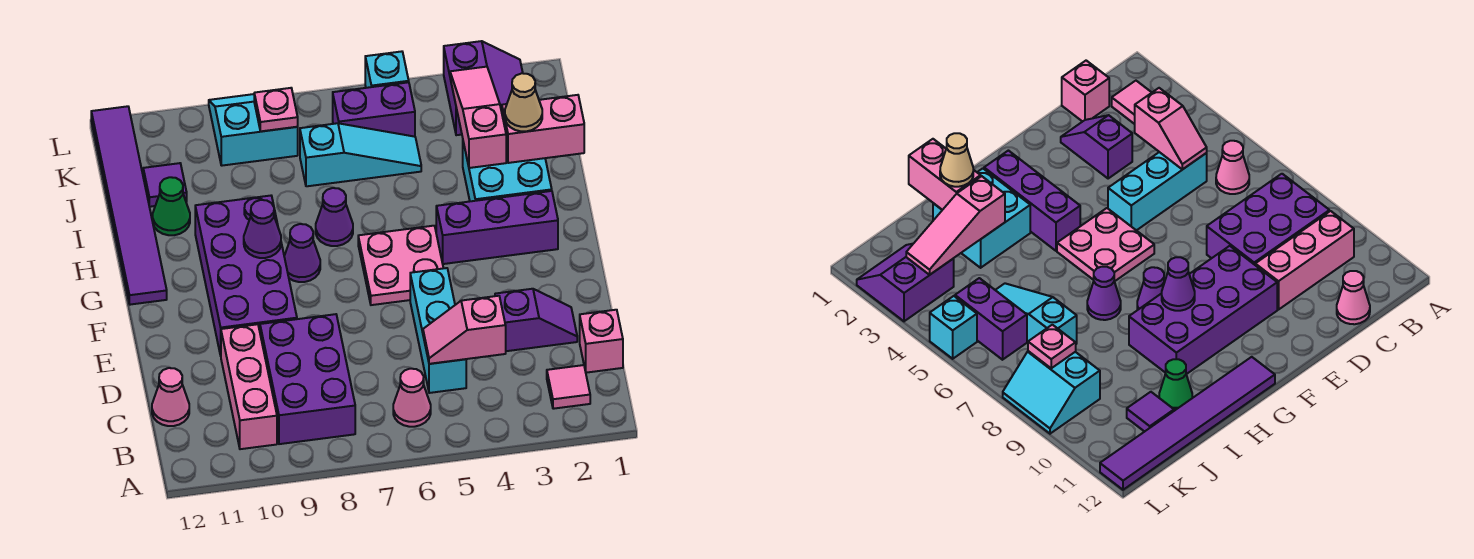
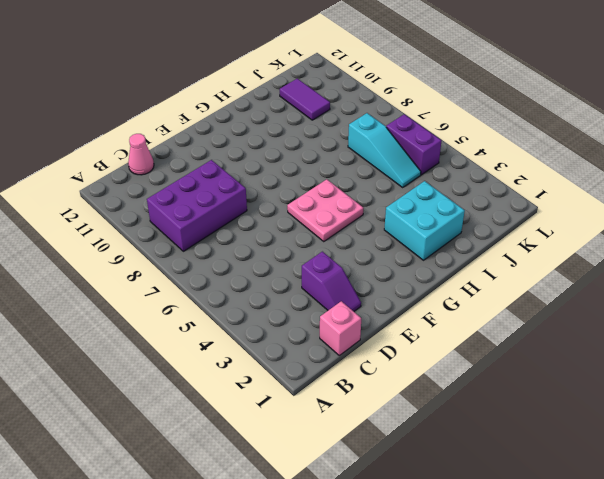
purple 1x2 tile [280,78,330,120] -> purple 1x1 tile [143,163,187,207]
none -> pink 1x1 tile [547,365,590,409]
none -> pink 1x1 cone [393,369,431,427]
none -> pink 1x3 brick [221,324,277,449]

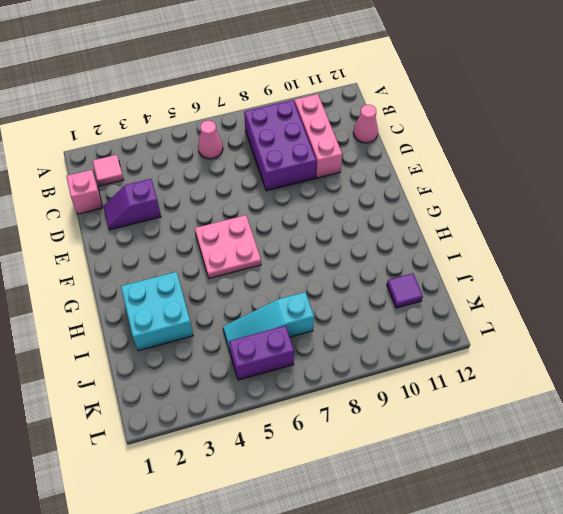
none -> cyan 1x3 brick [410,268,466,393]
none -> purple 2x4 brick [195,196,297,356]
none -> purple 1x3 brick [436,191,558,264]

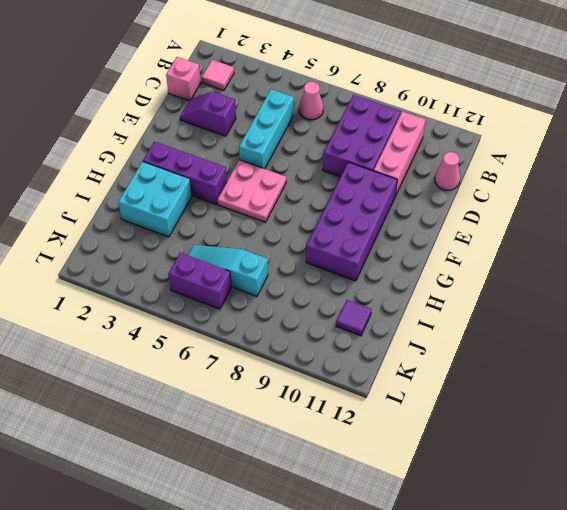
none -> purple 1x1 cone [284,224,320,282]
none -> purple 1x6 tile [91,106,167,305]
none -> purple 1x1 cone [316,188,353,246]

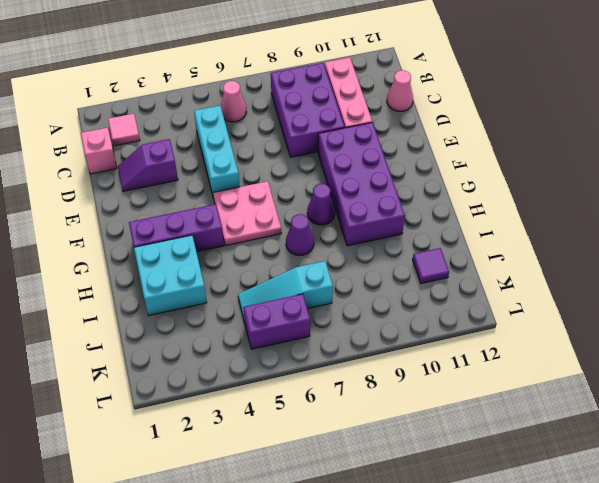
none -> purple 1x6 tile [91,106,167,305]
none -> green 1x1 cone [153,177,190,235]
none -> purple 2x2 slope [444,41,523,135]

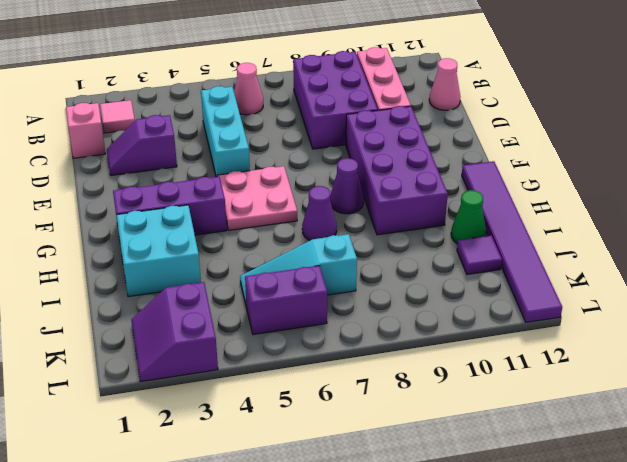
none -> cyan 2x2 slope [209,94,298,166]
none -> cyan 1x1 brick [365,51,409,88]
none -> pink 1x2 slope [423,296,506,364]

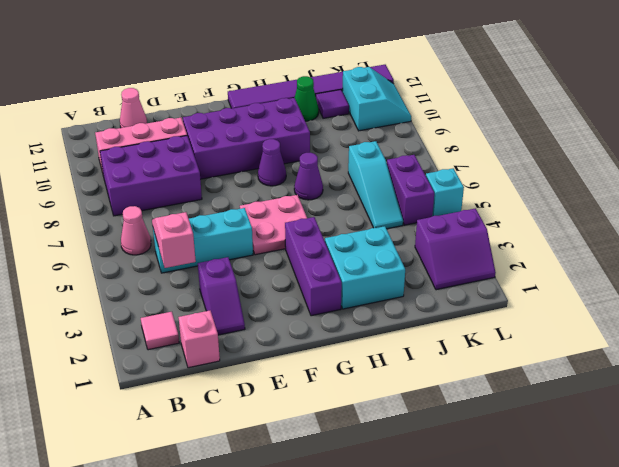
cyan 2x2 slope [342,67,411,131] -> cyan 2x2 slope moved to [209,94,298,166]
none -> purple 1x1 cone [244,200,281,258]
none -> pink 1x2 brick [502,95,584,163]
none -> pink 1x3 slope [450,67,506,168]

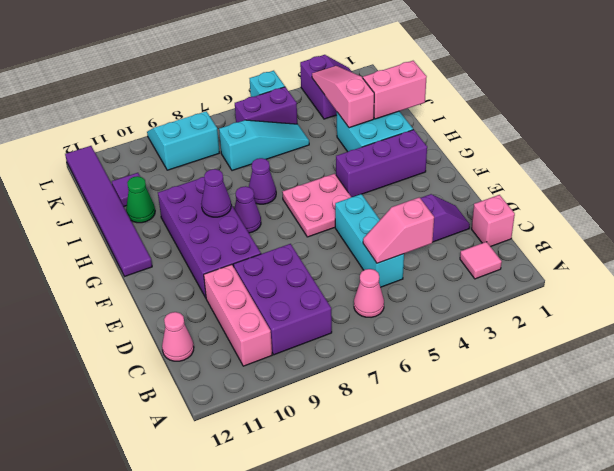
none -> pink 1x1 plate [254,88,298,131]
none -> tan 1x1 cone [505,73,542,131]

